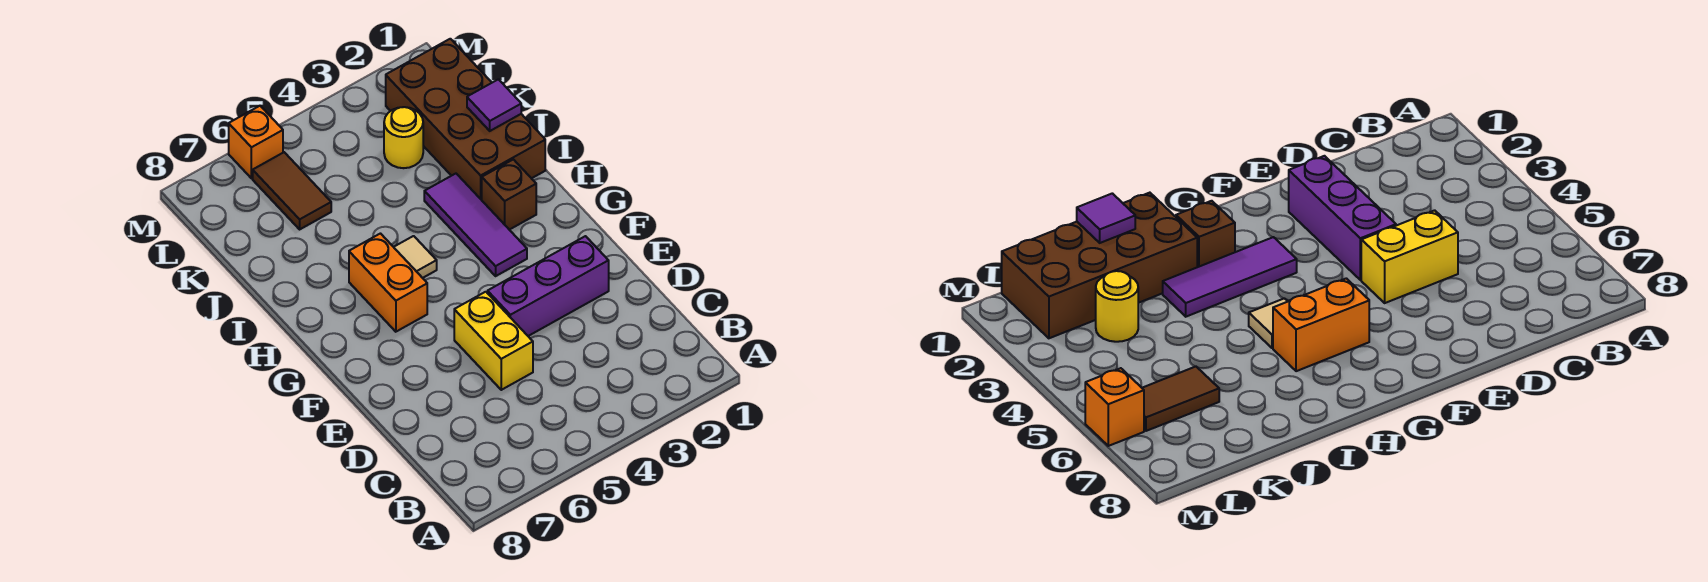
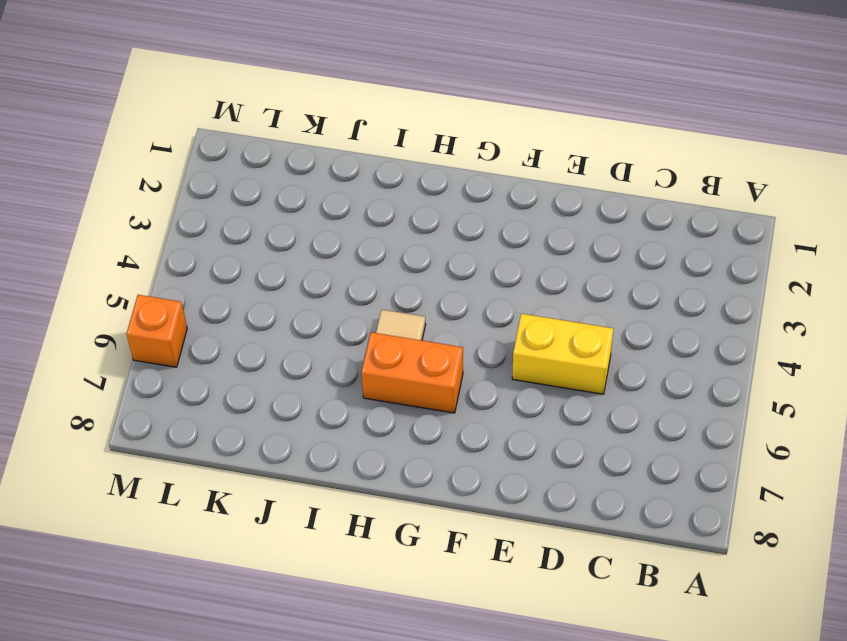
none -> purple 1x3 brick [488,236,609,336]
none -> purple 1x3 tile [424,174,527,276]

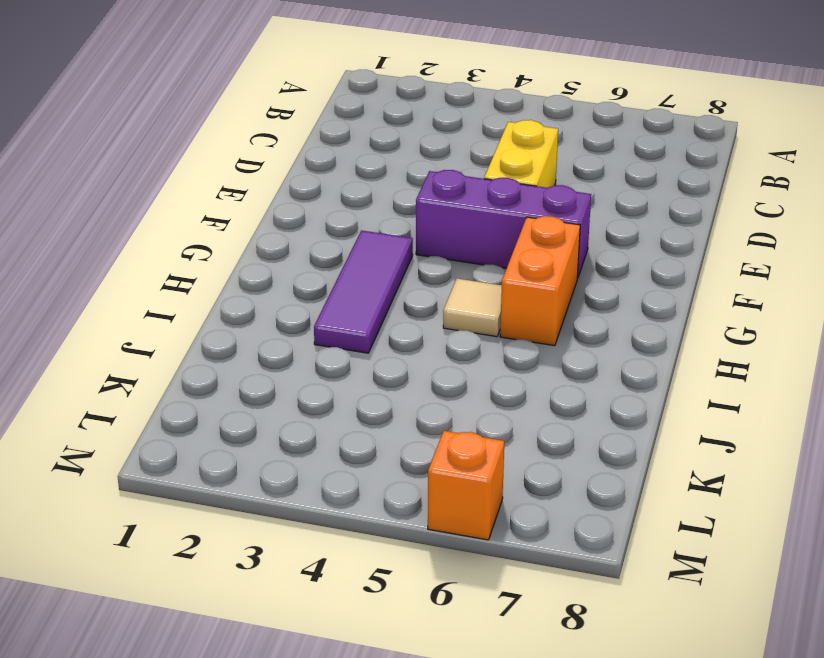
purple 1x3 brick [416,170,591,279] -> purple 1x3 brick moved to [488,236,609,336]
none -> brown 1x1 brick [482,159,536,230]
none -> brown 2x4 brick [386,39,545,200]

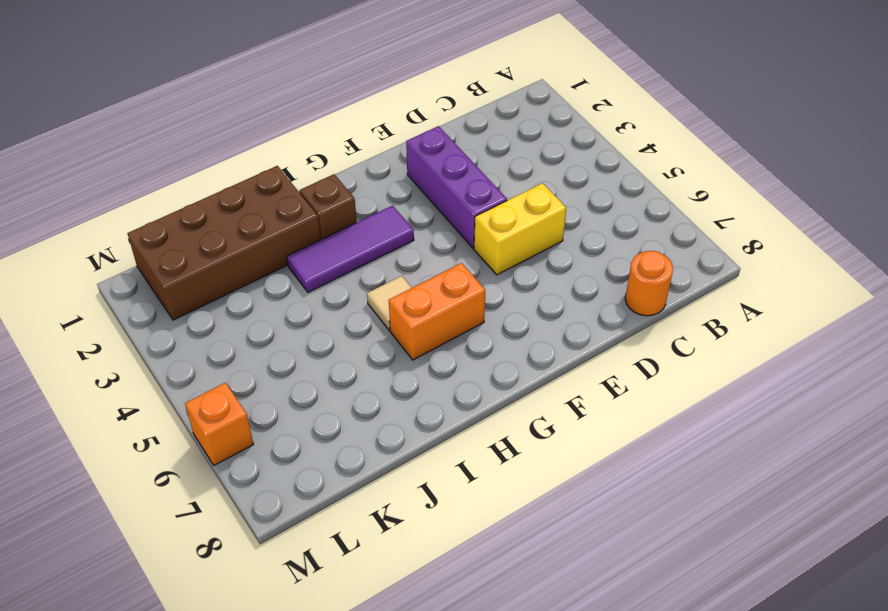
orange 1x1 round brick [625,251,673,316] -> none
none -> yellow 1x1 round brick [384,107,423,168]
none -> brown 1x2 tile [253,152,331,229]

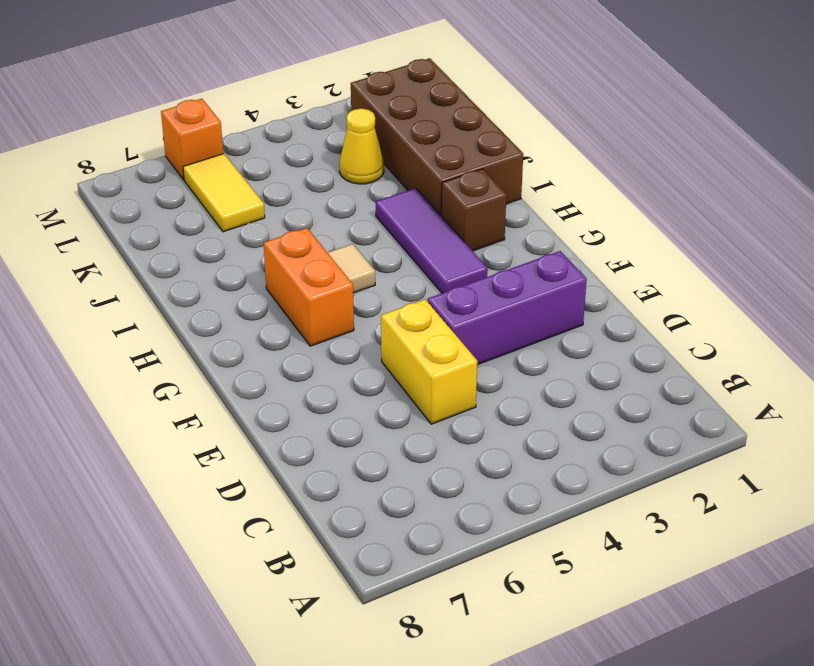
yellow 1x1 cone [340,109,384,184] -> yellow 1x1 round brick [384,107,423,168]
yellow 1x2 tile [183,154,265,232] -> brown 1x2 tile [253,152,331,229]
none -> purple 1x1 tile [467,79,521,131]

